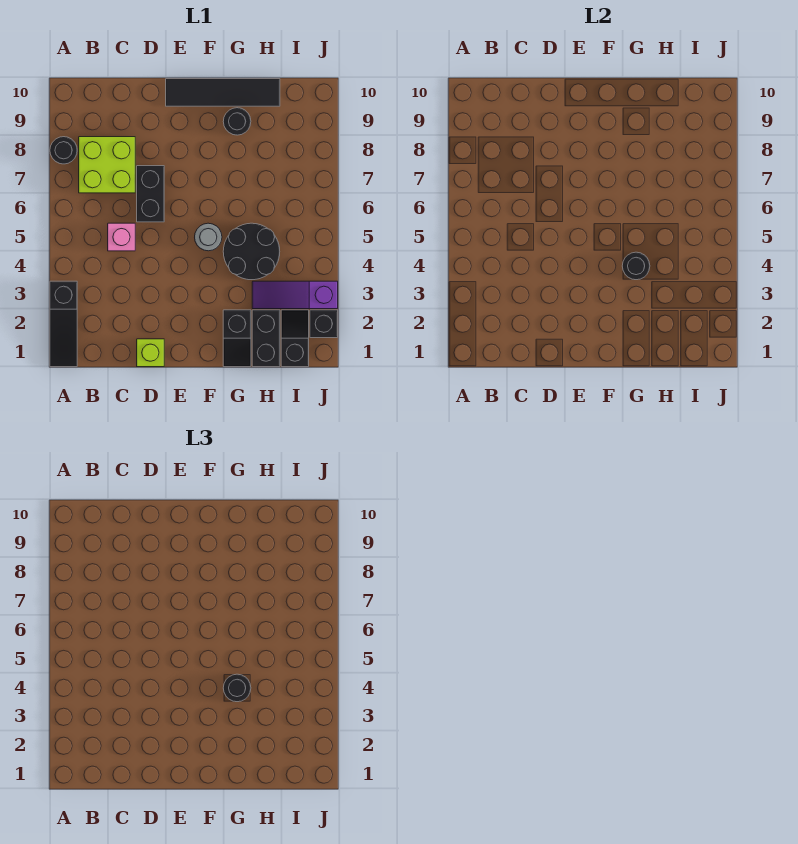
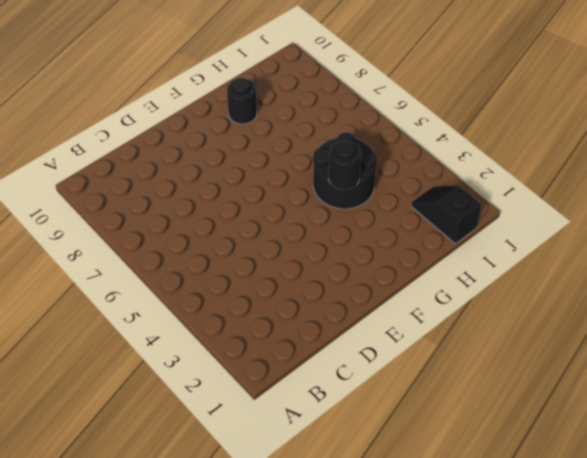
none -> black 1x3 slope [50,281,77,367]
none -> black 1x1 round brick [50,137,77,164]
none -> lime 2x2 brick [79,137,135,193]

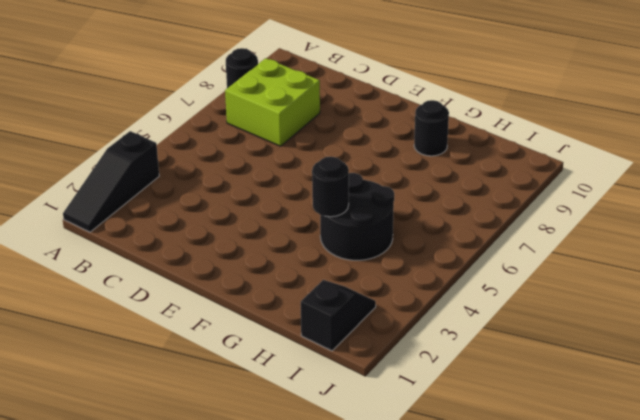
none -> pink 1x1 brick [108,223,135,251]
none -> lime 1x1 brick [137,339,164,367]
none -> black 1x2 brick [137,166,164,222]

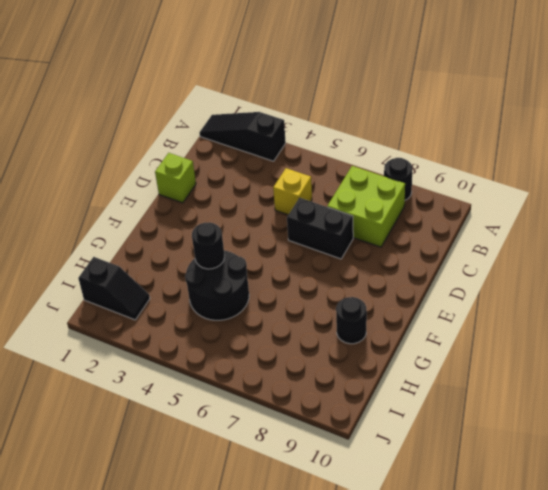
yellow 1x1 brick [273,168,312,215] -> pink 1x1 brick [108,223,135,251]
none -> black 1x4 tile [166,79,280,106]
none -> grey 1x1 round brick [195,223,222,251]
none -> black 1x2 slope [223,310,251,367]

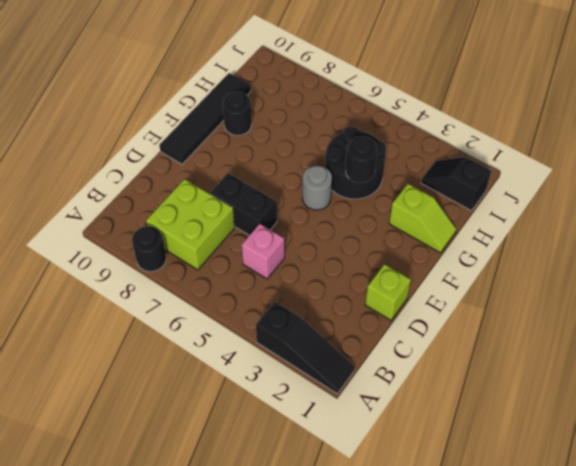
lime 1x2 slope [389,184,456,253] -> black 1x2 slope [223,310,251,367]
none -> black 1x2 brick [252,310,280,367]
none -> purple 1x3 slope [252,281,338,309]
none -> black 1x1 brick [310,310,338,338]

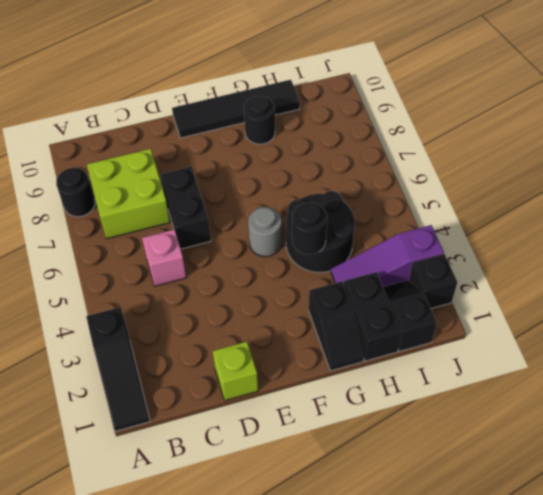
none -> black 1x1 round brick [223,674,251,702]

